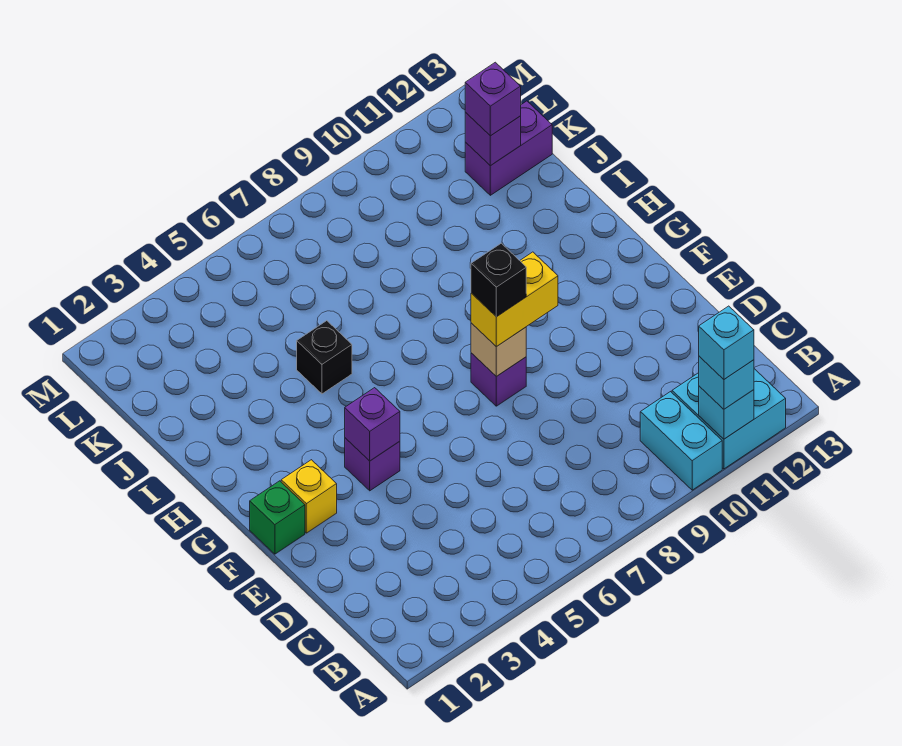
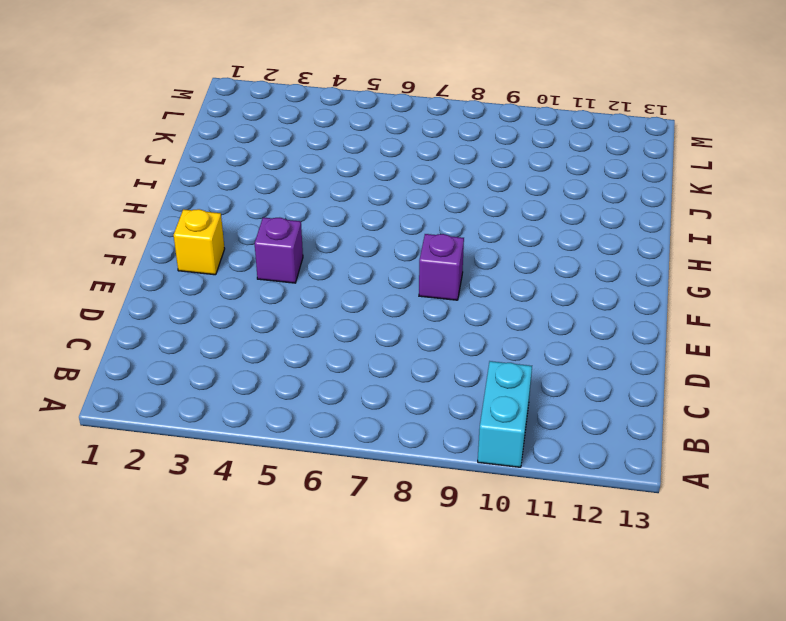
none -> cyan 2x2 brick [672,369,786,469]
none -> green 1x1 brick [250,481,305,554]
none -> black 1x1 brick [297,321,352,394]

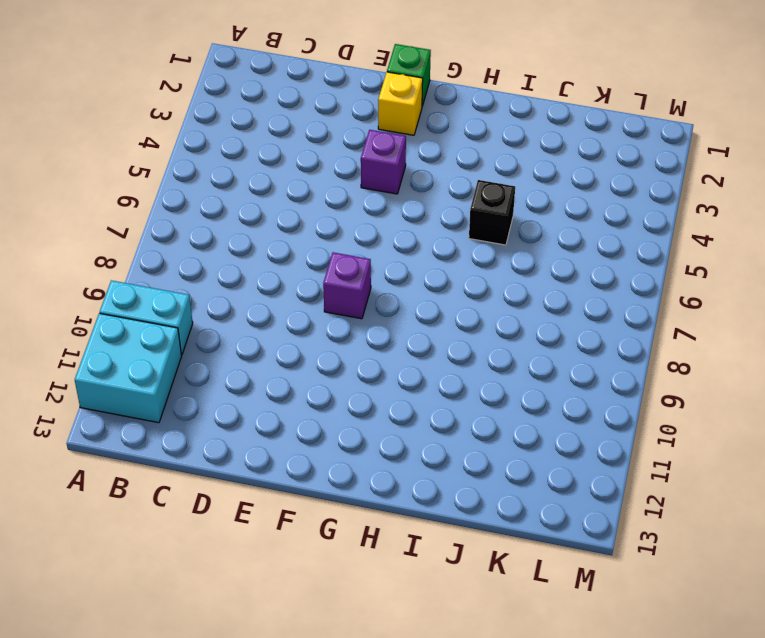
none -> purple 1x2 brick [465,101,552,195]
none -> cyan 1x1 brick [699,386,754,439]
none -> purple 1x1 brick [345,388,400,461]

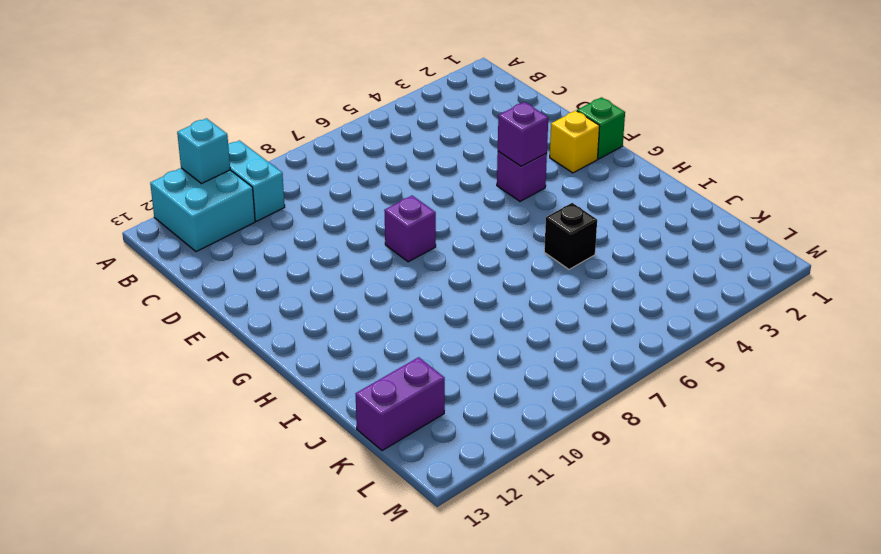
none -> tan 1x1 brick [471,323,526,377]
none -> purple 1x1 brick [465,112,521,166]
none -> cyan 1x1 brick [699,356,754,409]

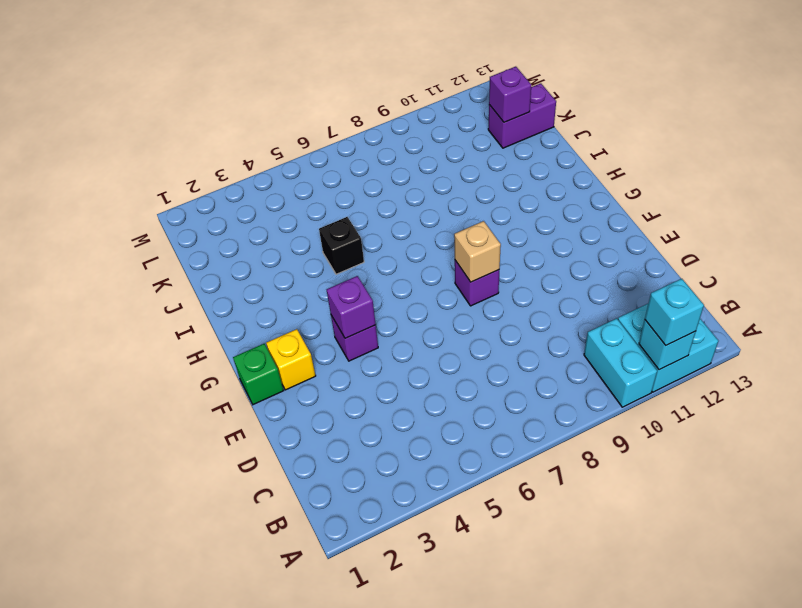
none -> yellow 1x2 brick [471,252,558,347]
none -> purple 1x1 brick [465,62,521,136]
none -> cyan 1x1 brick [699,306,754,379]

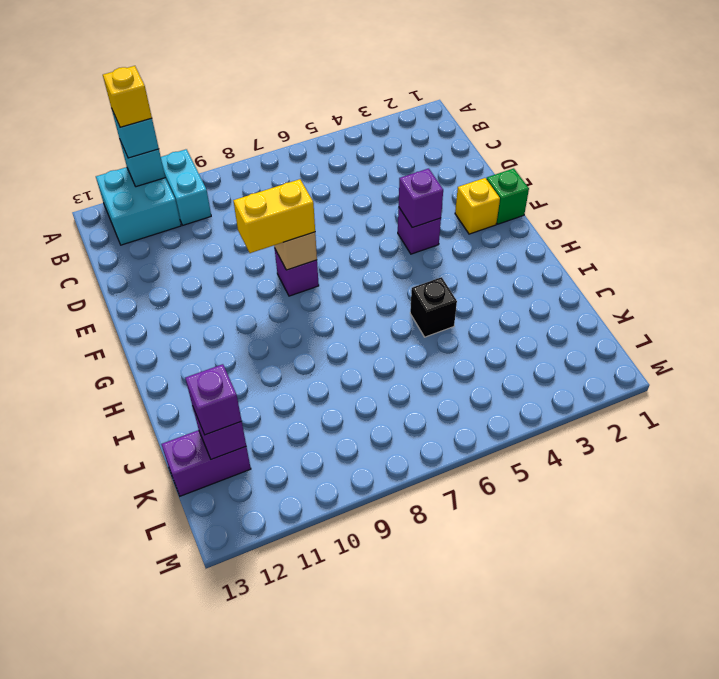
yellow 1x1 brick [103,66,152,127] -> cyan 1x1 brick [699,306,754,379]
none -> black 1x1 brick [471,243,526,317]

